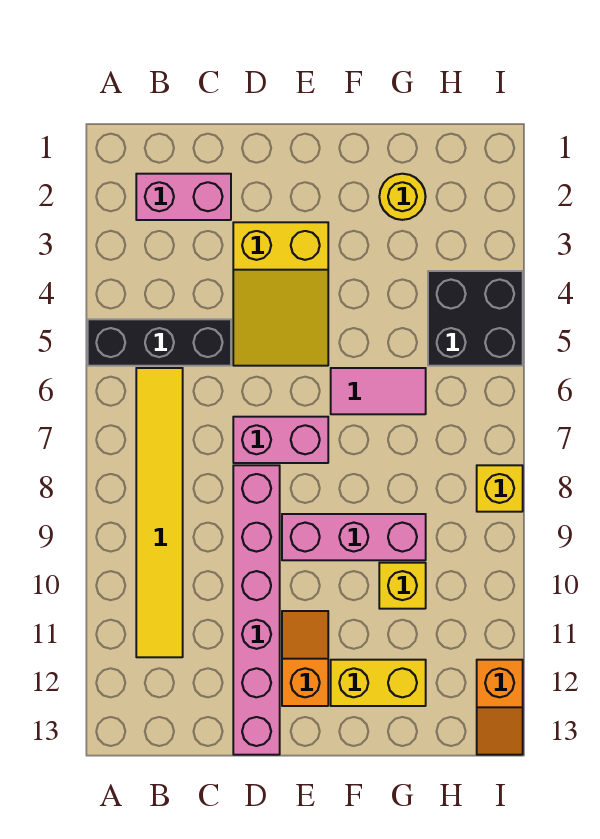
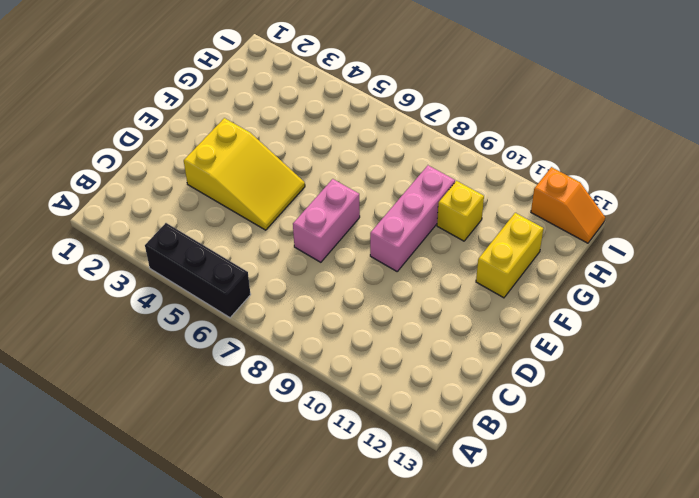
black 1x3 brick [145,223,251,318] -> black 1x3 brick turned to [88,319,231,366]
none -> pink 1x2 brick [136,174,231,220]
none -> yellow 1x6 tile [136,368,183,657]
none -> pink 1x6 brick [233,465,280,755]

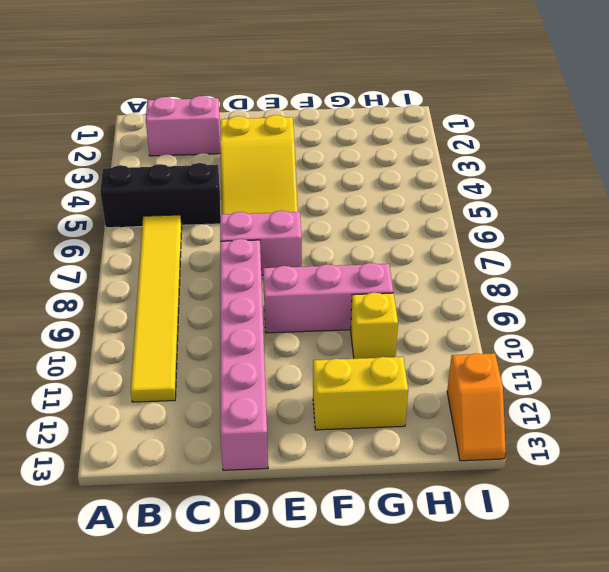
none -> orange 1x2 slope [282,611,328,706]
none -> pink 1x2 tile [331,368,426,414]
none -> yellow 1x1 round brick [379,174,426,220]

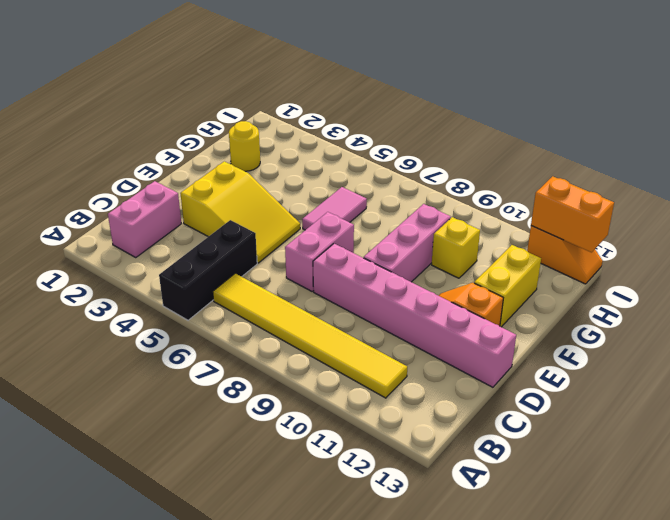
orange 1x2 brick [531,176,614,252] -> none
none -> black 2x2 brick [428,271,523,366]
none -> yellow 1x1 brick [477,465,523,512]

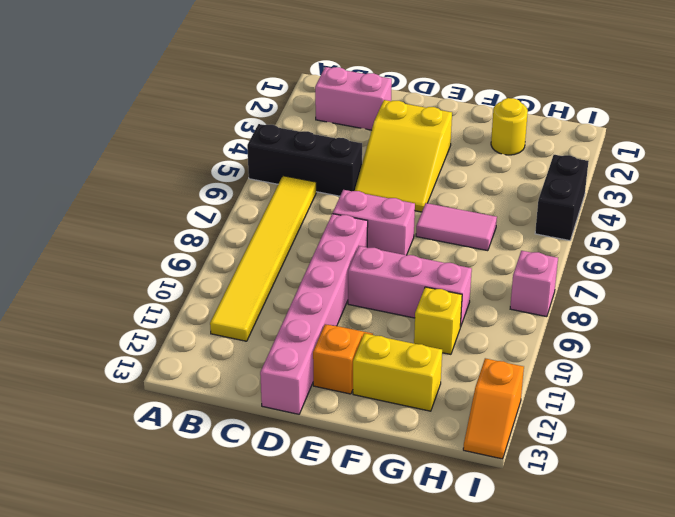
black 1x2 brick [535,155,589,241] -> black 2x2 brick [428,271,523,366]
pink 1x1 brick [510,251,558,317] -> yellow 1x1 brick [477,465,523,512]

